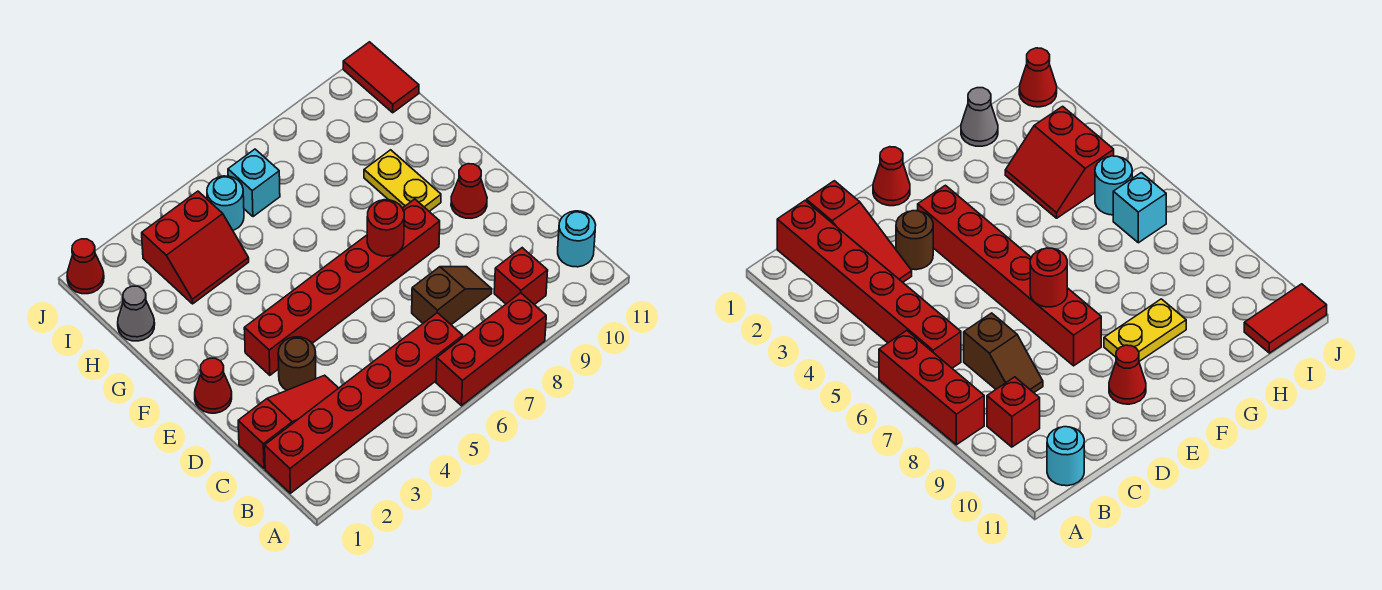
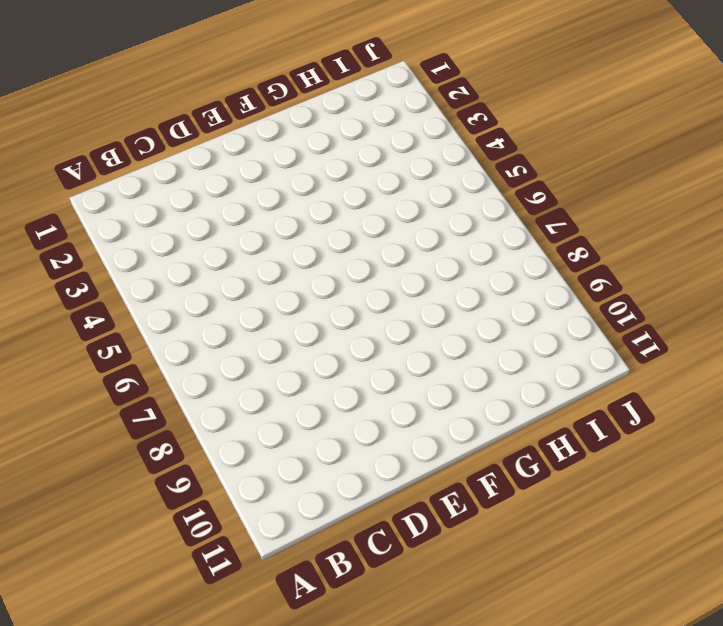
none -> red 1x3 brick [436,293,546,406]
none -> red 1x6 brick [265,313,463,493]
none -> red 1x1 brick [494,248,548,305]

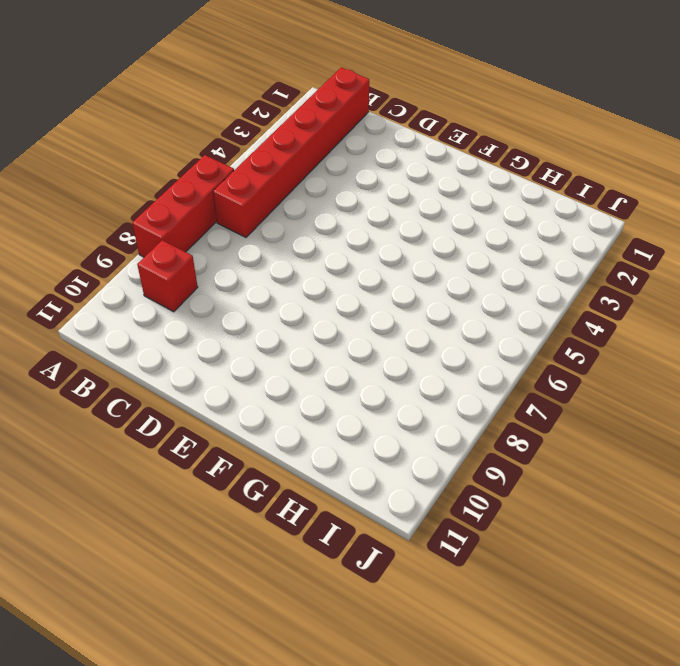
none -> cyan 1x1 round brick [558,211,596,267]
none -> red 1x3 slope [238,375,338,469]
none -> brown 1x2 slope [412,267,492,325]

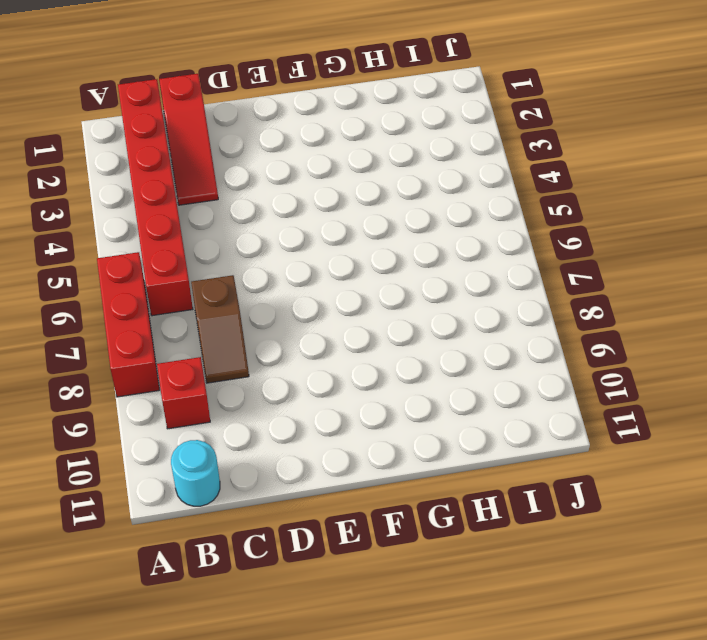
none -> brown 1x1 round brick [278,337,316,390]
none -> red 1x1 cone [195,358,232,413]
none -> red 1x6 brick [244,199,440,375]

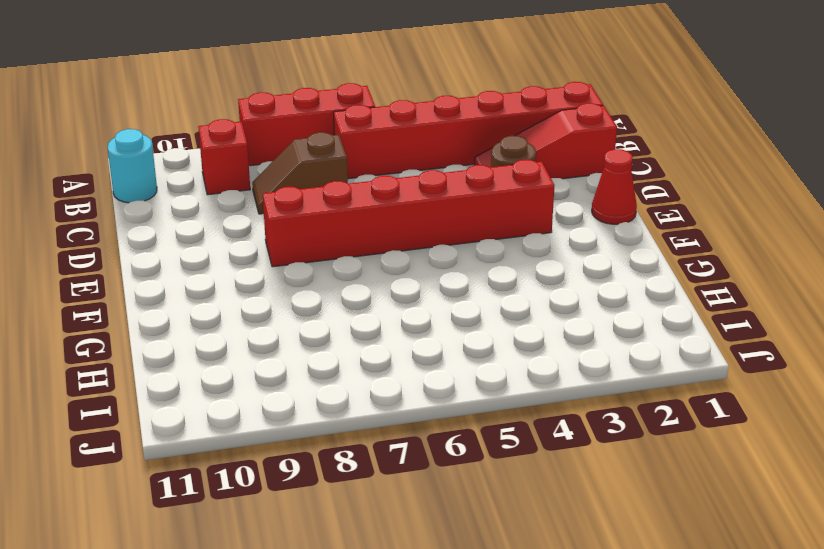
none -> red 1x1 cone [451,164,487,218]
none -> yellow 1x2 plate [364,150,441,211]
none -> grey 1x1 cone [118,286,155,341]

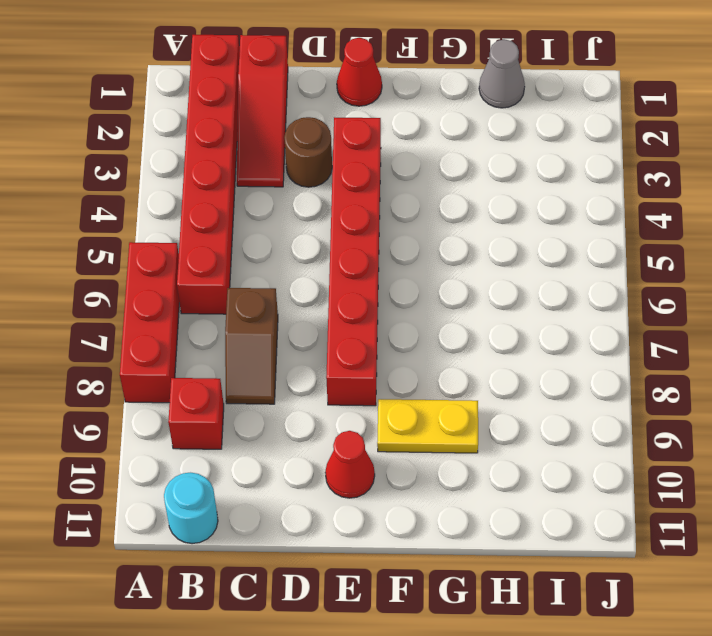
none -> red 2x2 slope [142,191,249,304]
none -> cyan 1x1 round brick [207,176,244,230]
none -> cyan 1x1 brick [228,149,280,217]

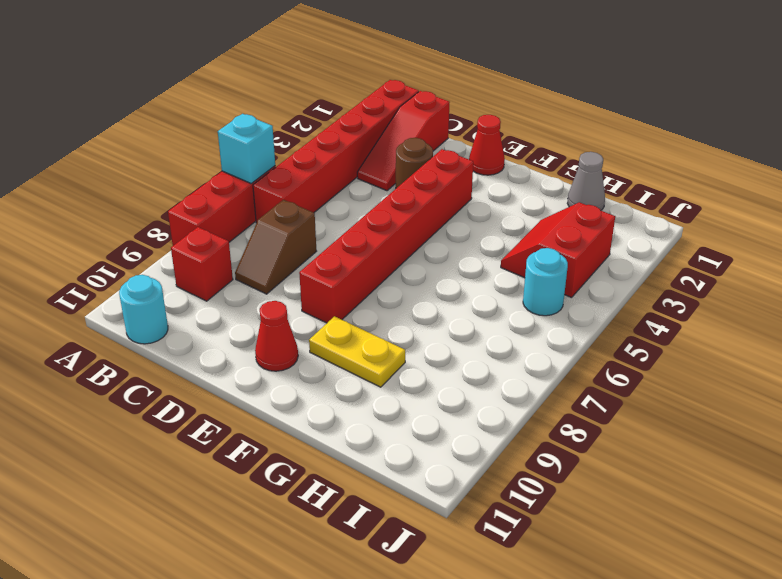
cyan 1x1 brick [218,114,275,184] -> cyan 1x1 brick moved to [228,149,280,217]
none -> red 1x2 tile [343,42,419,113]
none -> red 1x1 cone [67,239,104,294]
none -> red 1x1 round brick [367,200,404,256]

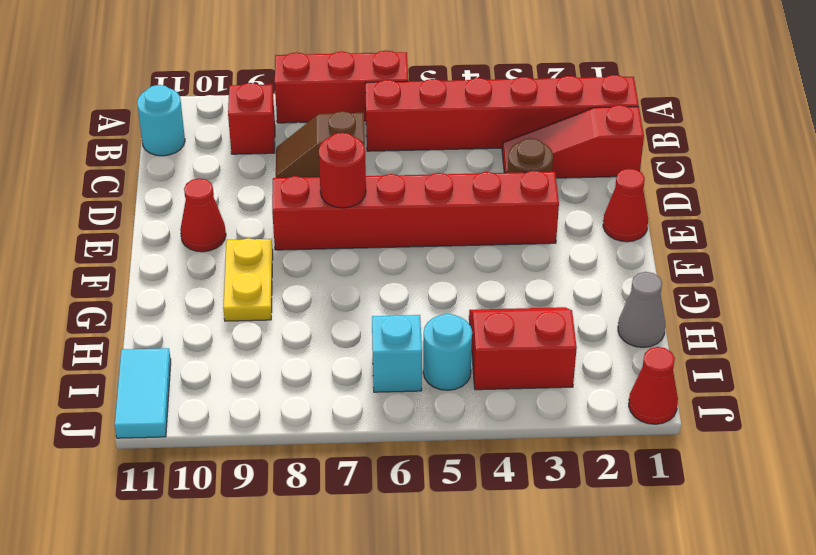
cyan 1x2 tile [115,348,171,438] -> red 1x2 tile [343,42,419,113]

